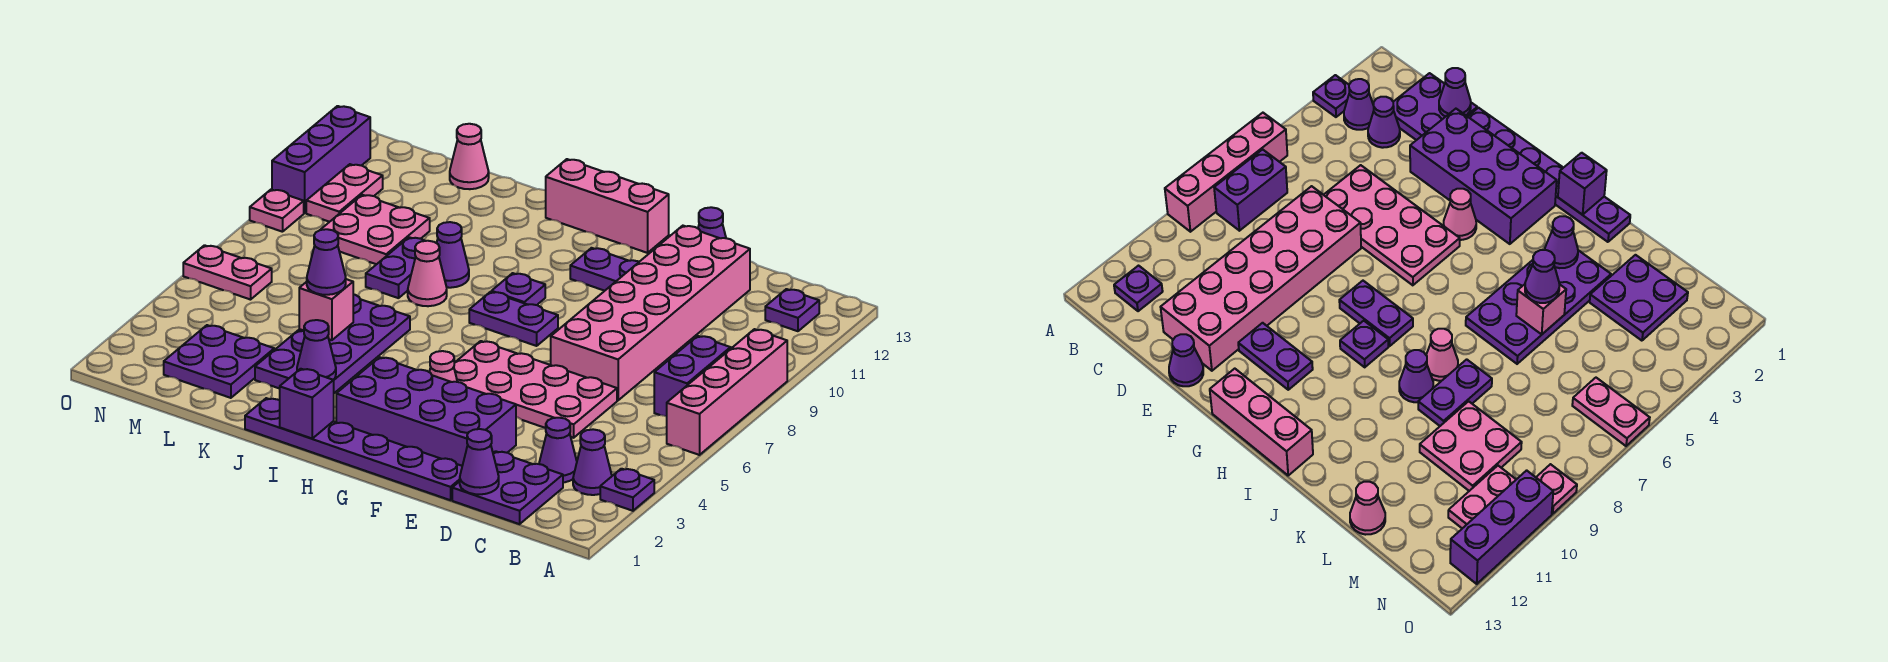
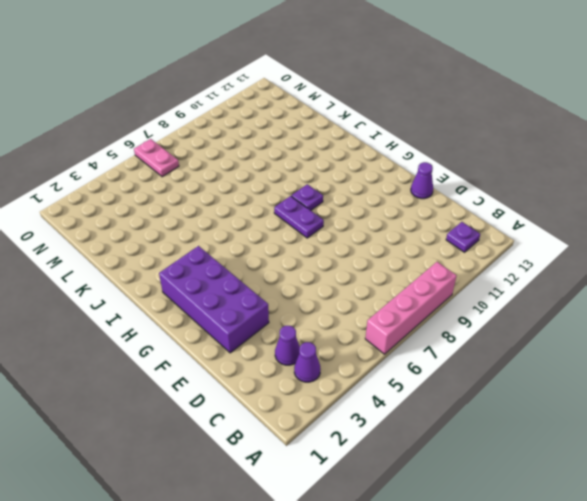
none -> purple 1x1 plate [600,469,654,511]
none -> purple 1x2 brick [654,336,731,417]
none -> purple 2x2 plate [452,451,563,524]
none -> pink 2x4 plate [454,341,617,438]

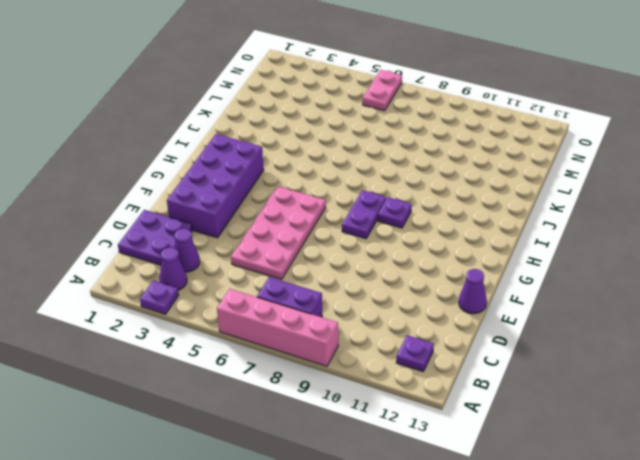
none -> pink 2x6 brick [551,226,750,400]
none -> purple 1x6 plate [245,398,462,500]
none -> purple 1x2 plate [570,248,639,291]
none -> pink 1x1 cone [429,351,457,382]

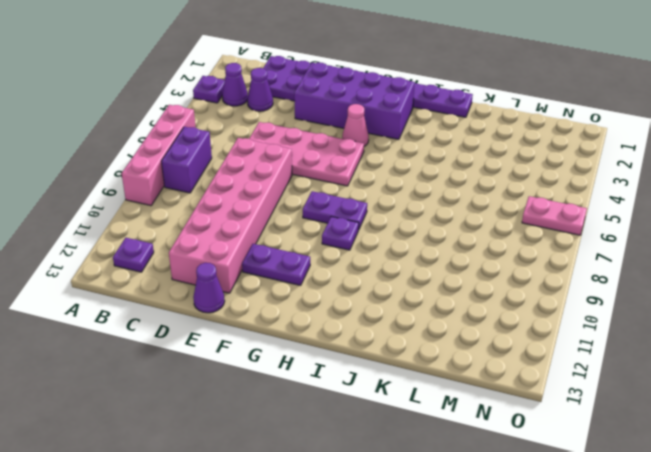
none -> pink 1x3 brick [546,159,669,253]
none -> purple 2x4 plate [255,294,410,393]
none -> pink 1x1 cone [408,241,447,306]
none -> purple 1x1 cone [437,222,469,288]

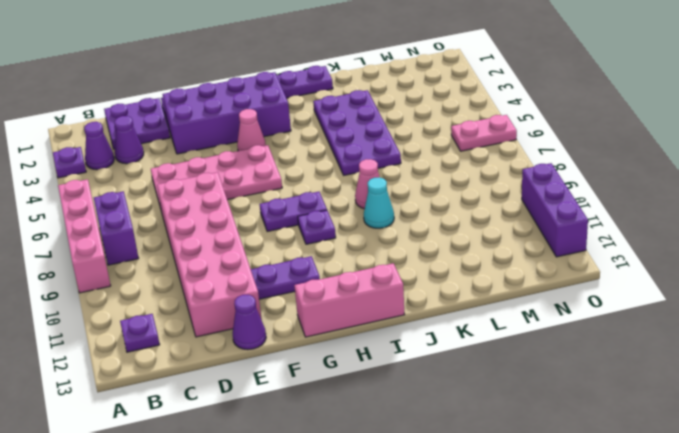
cyan 1x1 cone [364,177,394,228] -> purple 1x1 cone [437,222,469,288]
none -> purple 1x2 plate [366,237,425,298]
none -> purple 2x2 plate [164,325,274,398]
none -> pink 2x2 plate [321,195,430,264]
none -> pink 1x1 cone [450,124,489,189]

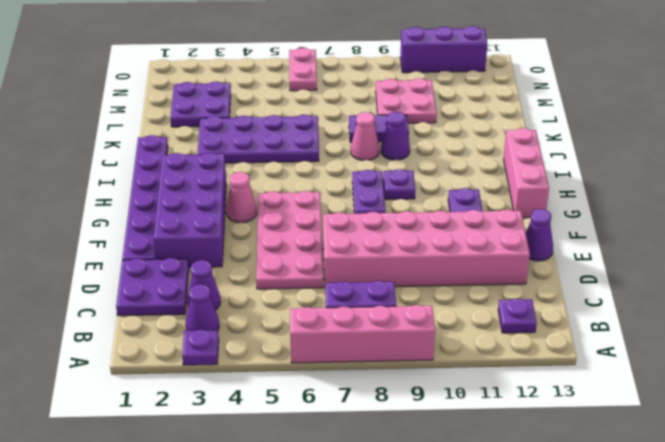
none -> pink 1x1 cone [450,124,489,189]
none -> pink 1x2 plate [306,164,383,222]
none -> pink 1x1 plate [250,190,304,232]
none -> purple 1x1 cone [460,429,499,494]

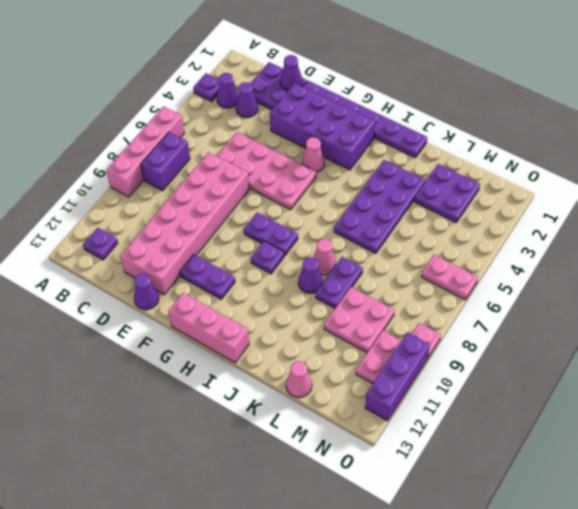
none -> purple 1x1 brick [280,369,334,439]
none -> purple 1x1 cone [297,320,336,380]
none -> pink 1x1 brick [299,279,353,340]
none -> purple 1x1 cone [307,229,346,295]

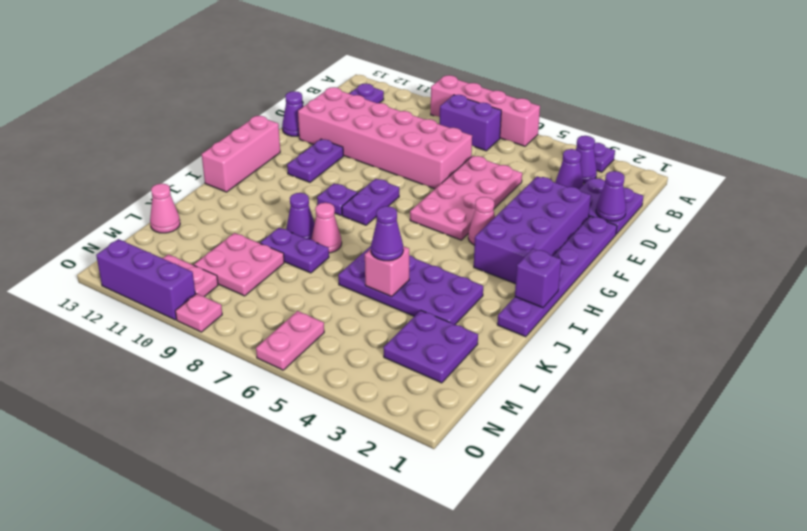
none -> purple 1x1 cone [297,320,336,380]

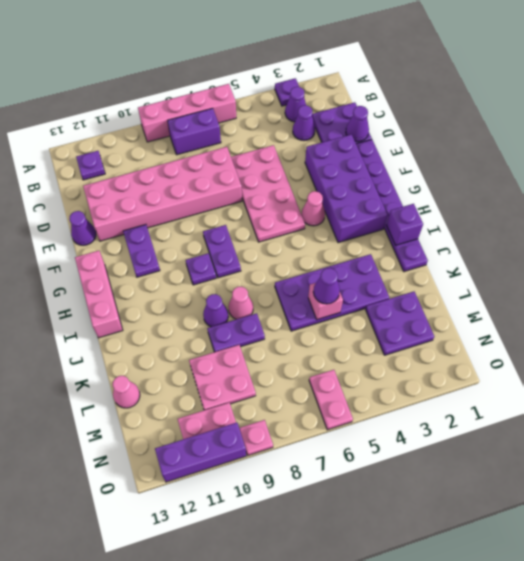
none -> purple 1x1 cone [297,320,336,380]

